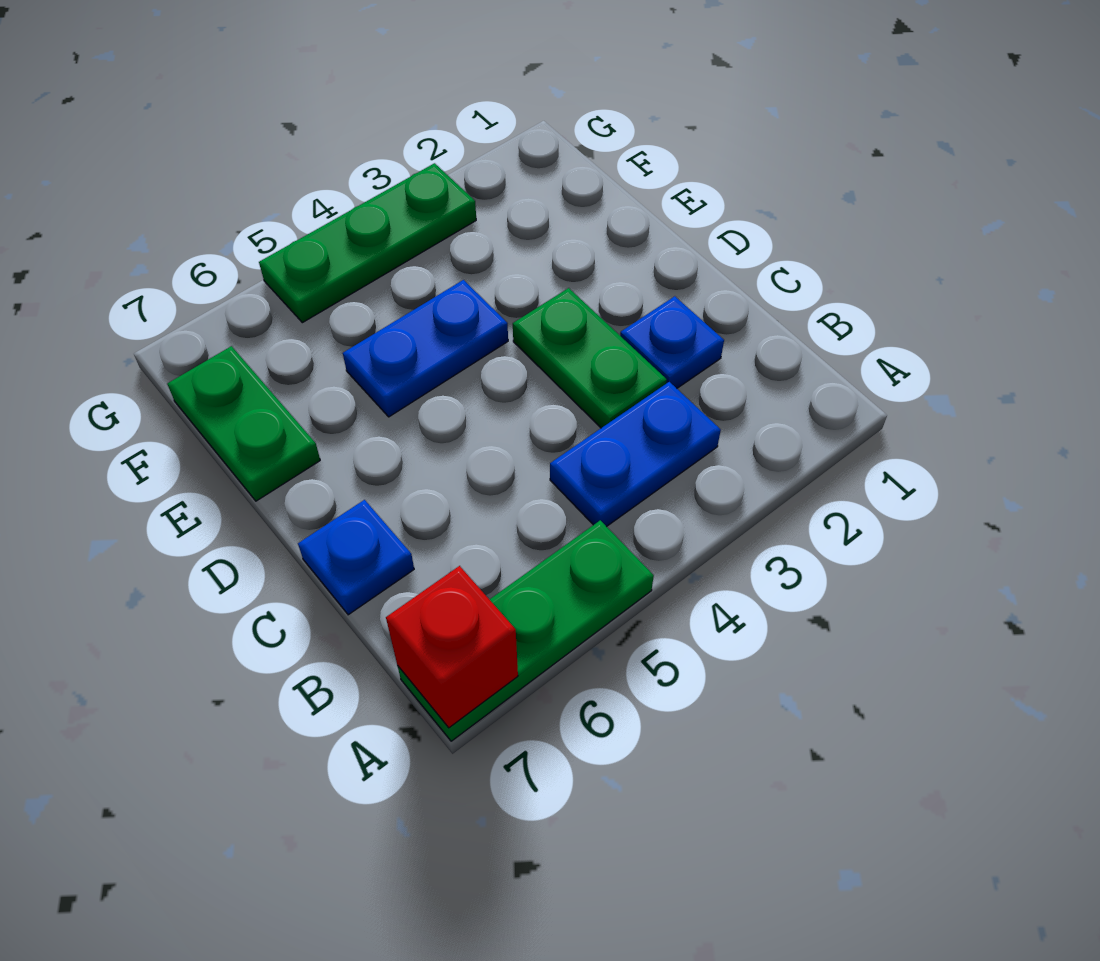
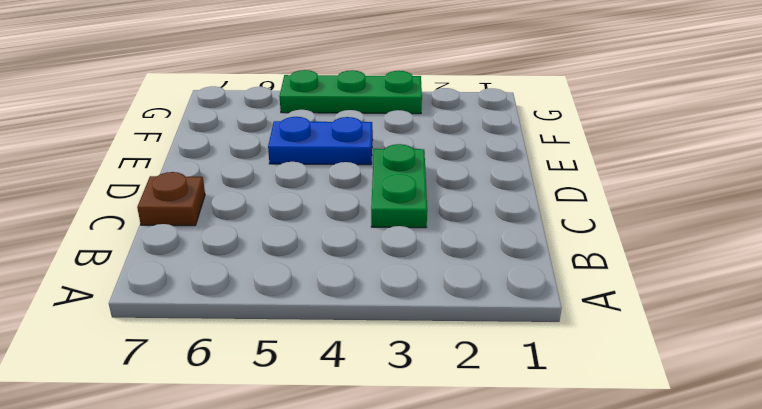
brown 1x1 plate [137,172,205,226] -> blue 1x1 plate [298,500,414,615]
none -> green 1x3 plate [398,520,654,741]
none -> blue 1x2 plate [550,382,721,527]

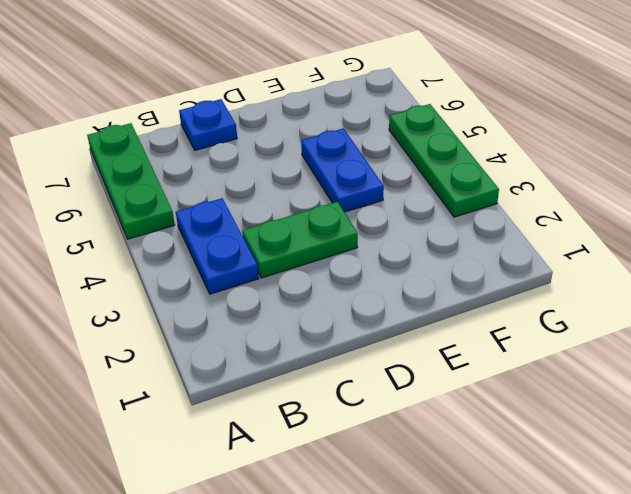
none -> blue 1x1 plate [620,296,724,388]
none -> green 1x2 plate [167,346,320,501]

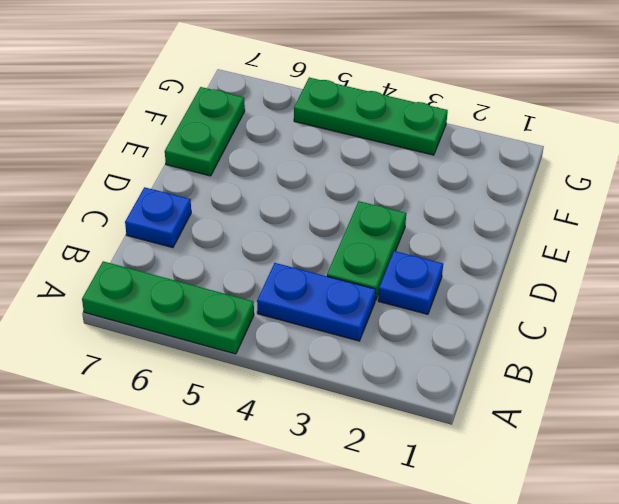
none -> blue 1x2 plate [343,280,508,417]
none -> red 1x1 brick [386,566,518,728]

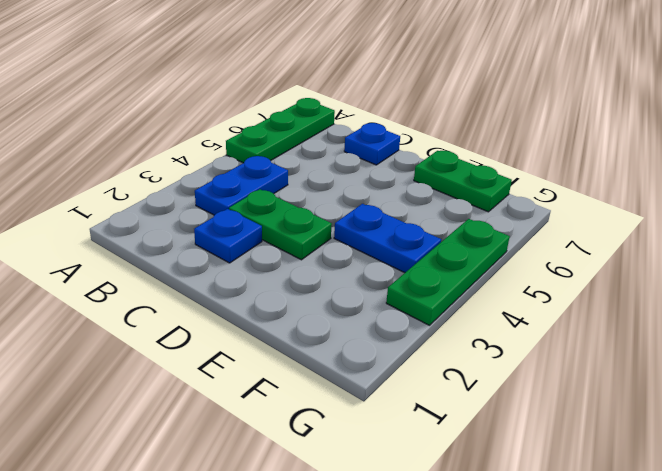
blue 1x2 plate [334,204,441,273] -> blue 1x2 plate turned to [343,280,508,417]
none -> red 1x1 brick [386,566,518,728]

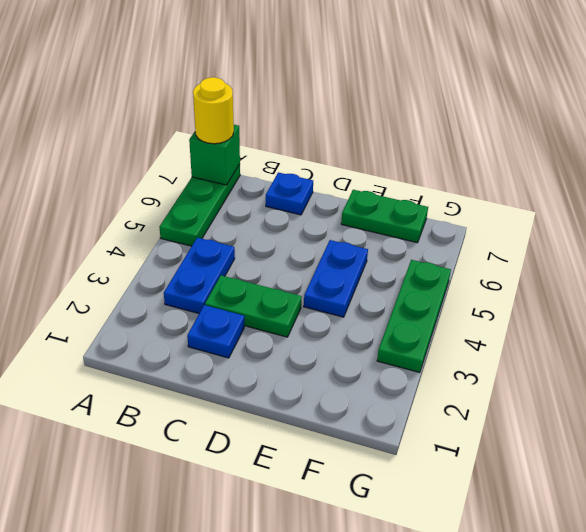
green 1x1 brick [189,125,240,185] -> red 1x1 brick [386,566,518,728]
yellow 1x1 round brick [193,77,234,144] -> none

